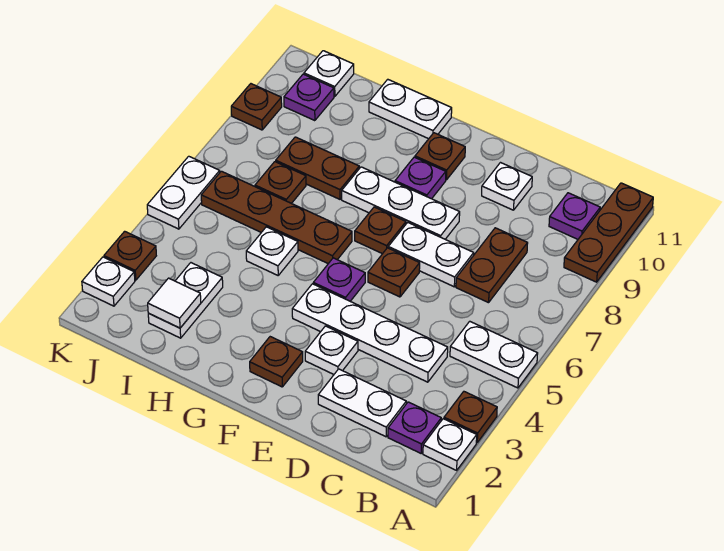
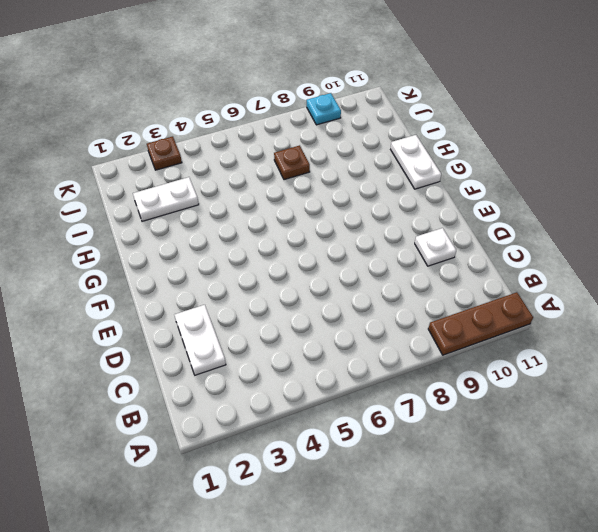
cyan 1x1 plate [307,93,341,125] -> brown 1x1 plate [231,84,282,130]
none -> white 1x1 plate [423,419,477,470]
none -> brown 1x1 plate [444,392,497,442]
none -> white 1x2 plate [450,321,538,388]
none -> purple 1x1 plate [388,402,441,453]

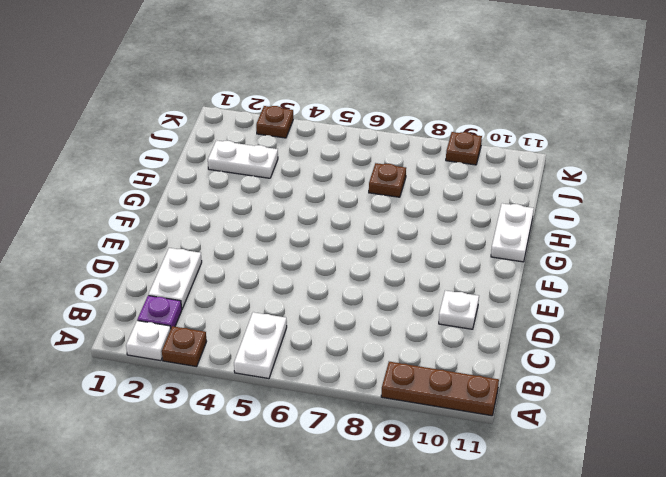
none -> purple 1x1 plate [549,193,600,239]
none -> white 1x4 plate [292,284,448,382]
none -> brown 1x2 plate [456,228,528,303]
none -> white 1x2 plate [388,222,474,287]

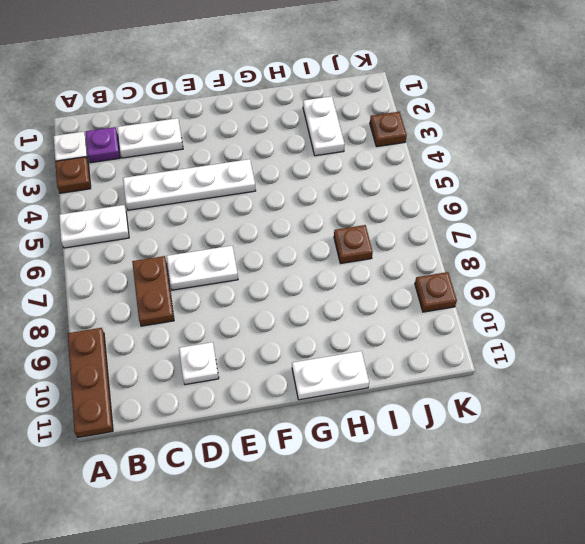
none -> purple 1x1 plate [549,193,600,239]
none -> white 1x1 plate [305,326,358,374]
none -> brown 1x1 plate [368,248,420,297]
none -> white 1x3 plate [342,167,460,239]

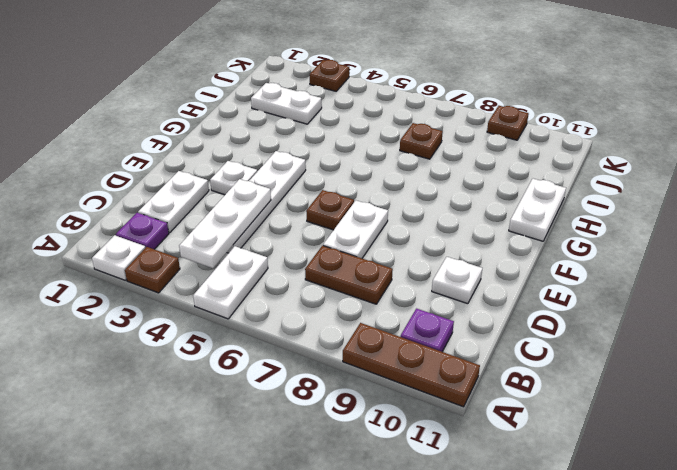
white 1x3 plate [179,179,271,268] -> white 1x3 plate moved to [342,167,460,239]
none -> brown 1x1 plate [250,337,303,387]
none -> purple 1x1 plate [313,258,365,301]
none -> brown 1x1 plate [355,207,406,254]
none -> purple 1x1 plate [395,157,446,199]

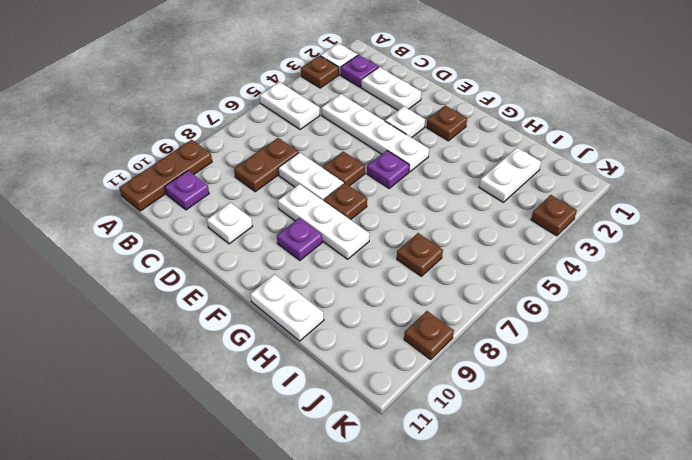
none -> brown 1x1 plate [415,133,465,180]
none -> brown 1x4 plate [201,171,352,264]
none -> white 1x1 plate [246,227,298,275]
none -> brown 1x2 plate [276,137,359,199]

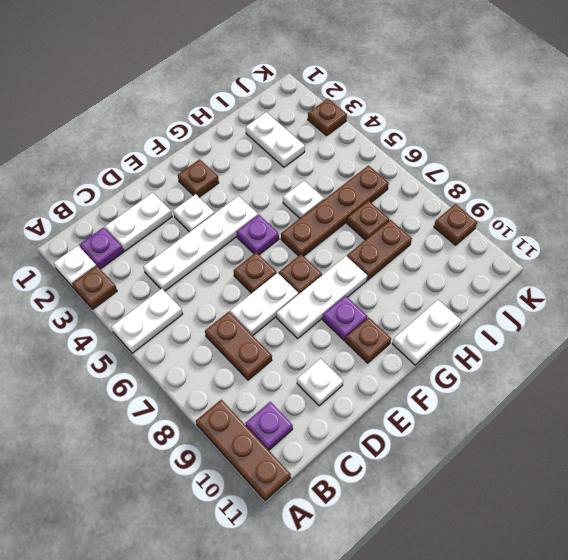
none -> purple 1x1 plate [284,74,334,121]
none -> white 1x1 plate [304,51,354,97]
none -> white 1x1 plate [82,257,135,306]
none -> white 1x2 plate [147,156,220,229]

